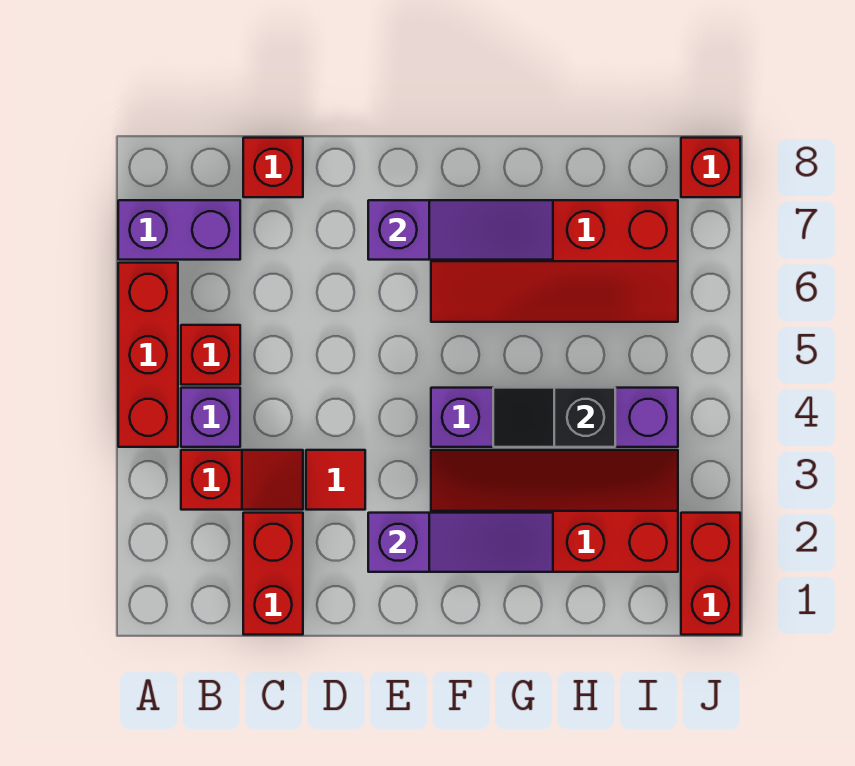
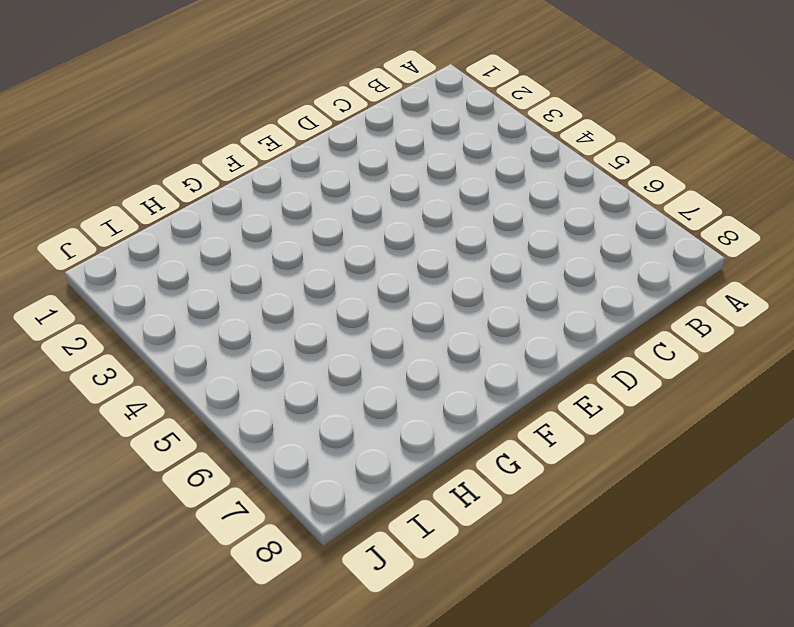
none -> red 1x3 brick [118,263,178,447]
none -> purple 1x2 brick [118,200,240,260]
none -> red 1x2 slope [181,450,303,510]

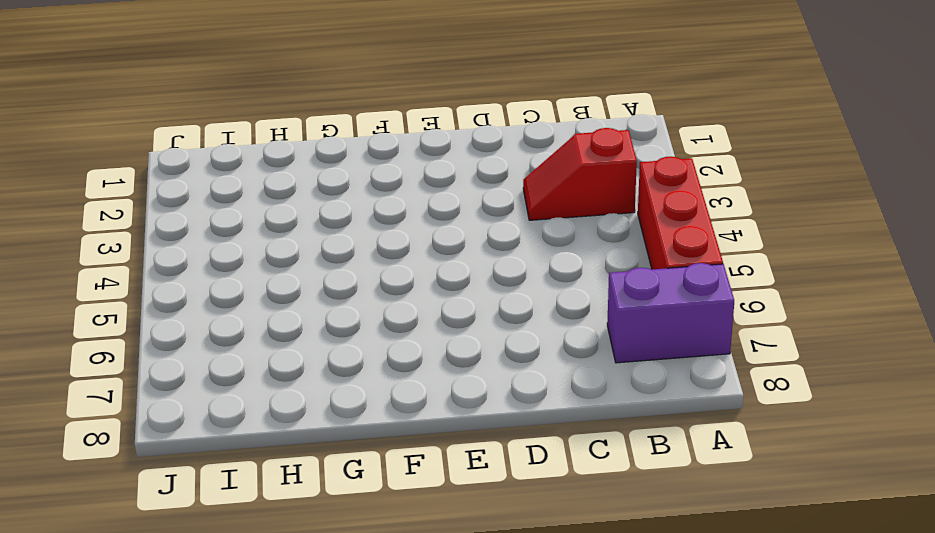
none -> purple 1x1 brick [181,388,240,447]
none -> red 1x1 brick [181,325,240,385]
none -> red 1x2 brick [243,513,303,635]

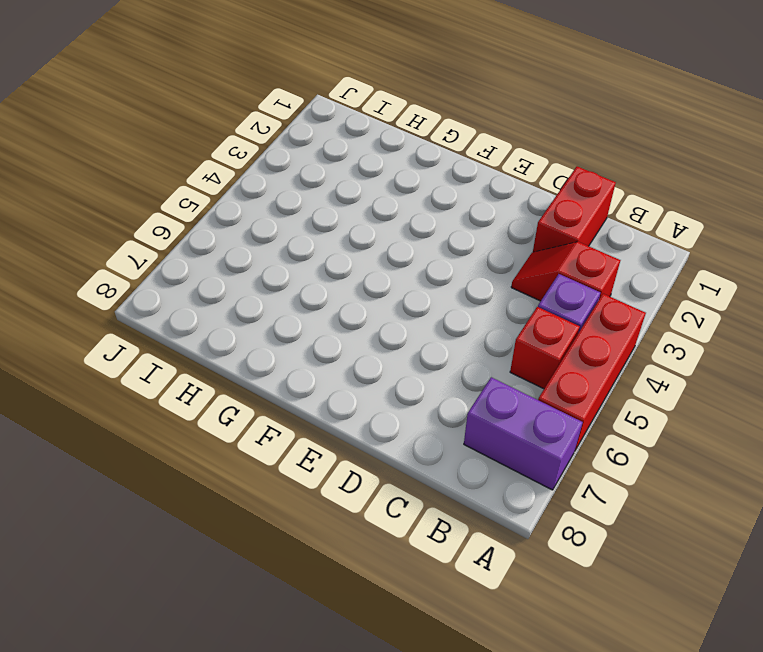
none -> red 1x1 brick [243,138,303,197]
none -> red 1x1 tile [306,450,365,510]
none -> red 2x4 slope [431,450,678,572]

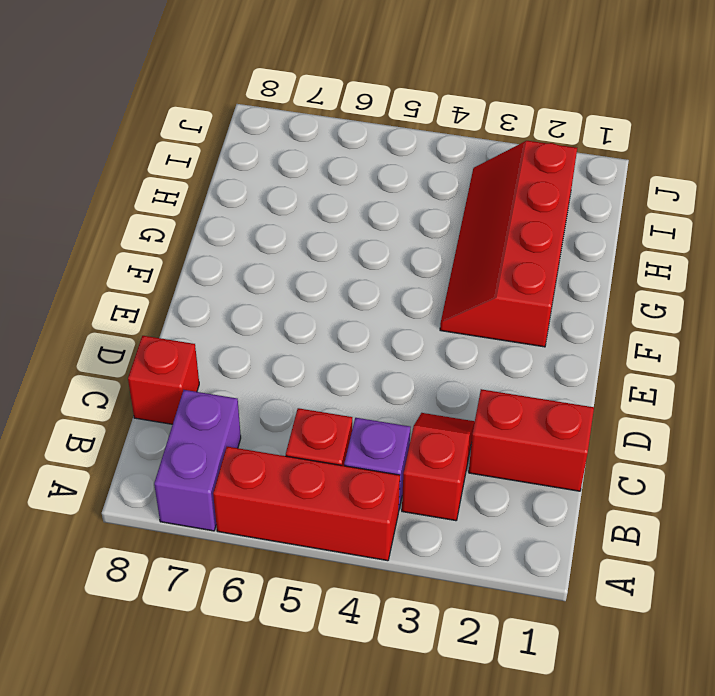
none -> red 1x1 tile [306,450,365,510]
none -> purple 1x4 brick [431,388,678,447]
none -> red 2x4 slope [431,200,678,322]

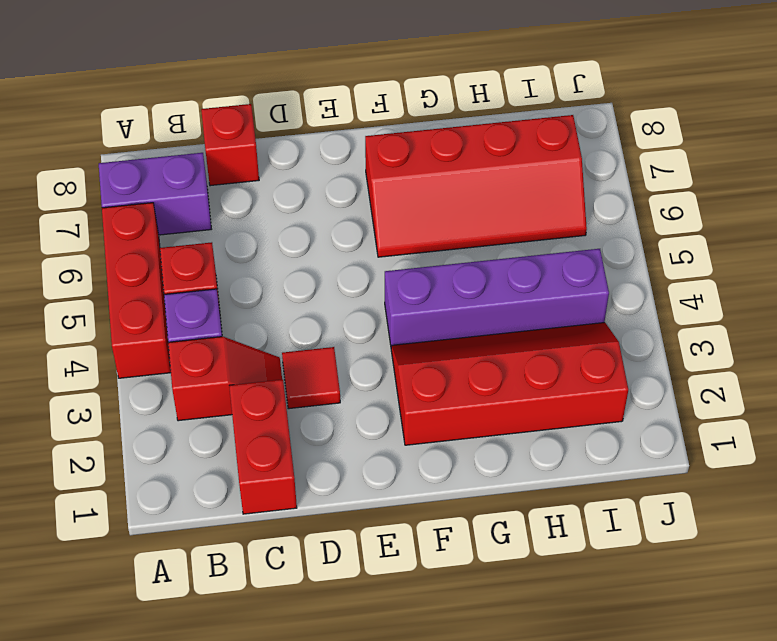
none -> red 1x2 brick [681,513,740,635]
none -> red 1x1 brick [681,138,740,197]
none -> purple 1x3 slope [368,513,553,572]

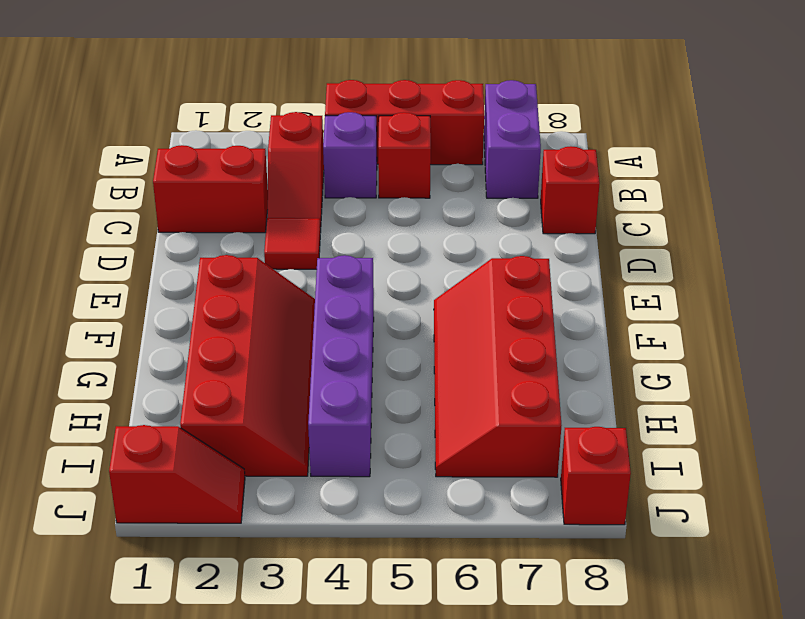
red 1x2 slope [109,425,245,523] -> red 1x2 brick [681,513,740,635]
none -> purple 1x3 slope [368,513,553,572]
none -> purple 1x3 slope [368,200,553,260]
none -> black 1x2 slope [493,388,615,447]

